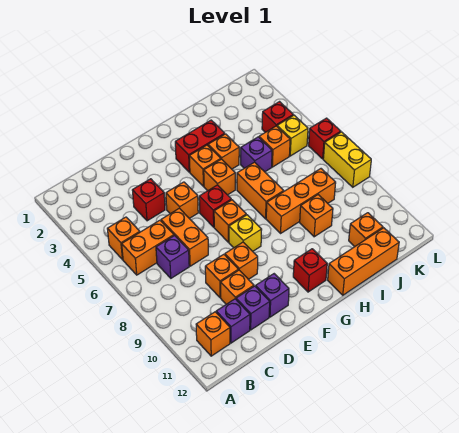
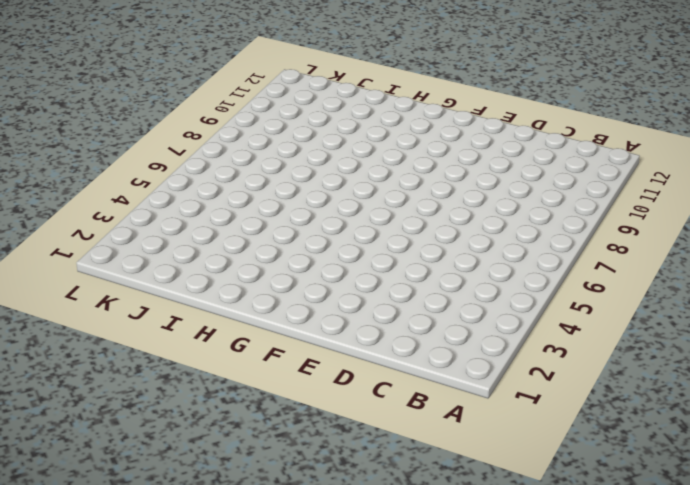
none -> orange 1x1 brick [107,217,140,260]
none -> orange 1x2 brick [122,220,174,275]
none -> orange 1x1 brick [196,312,230,356]
none -> purple 1x1 brick [156,236,189,278]

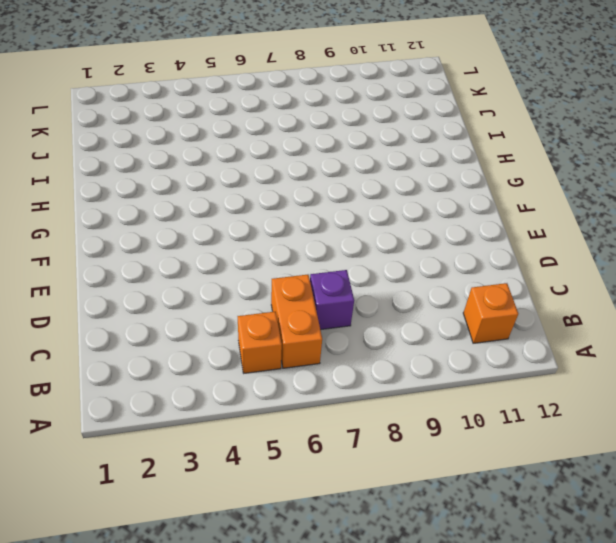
none -> purple 1x1 brick [216,299,250,343]
none -> red 1x1 brick [132,179,165,221]
none -> orange 1x2 brick [161,208,208,266]
none -> orange 1x1 brick [205,254,238,298]

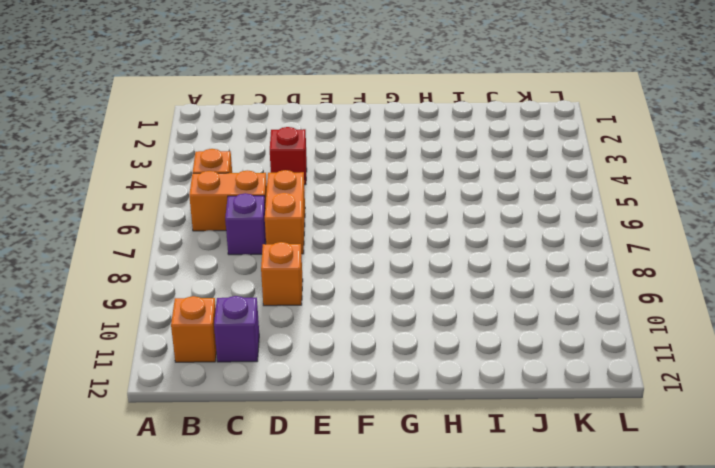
none -> orange 1x1 brick [221,270,254,304]
none -> purple 1x1 brick [236,286,270,330]
none -> orange 1x1 brick [166,182,198,219]
none -> orange 1x1 brick [225,242,258,279]

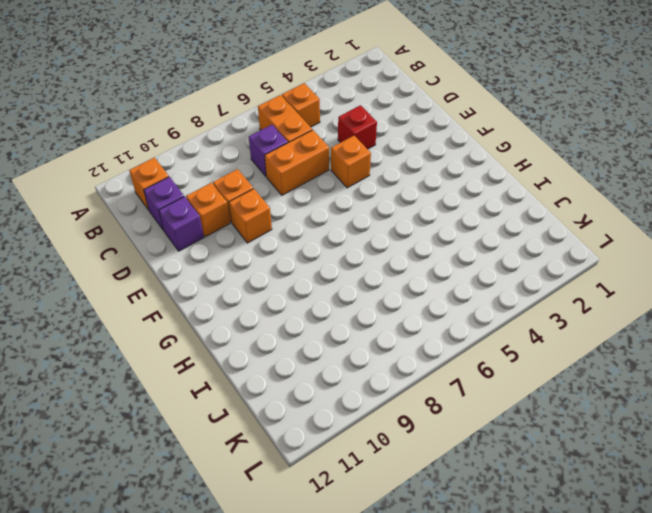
none -> purple 1x1 brick [256,274,289,317]
none -> red 1x1 brick [199,185,231,227]
none -> orange 1x1 brick [214,200,246,242]
none -> yellow 1x1 brick [229,215,262,251]

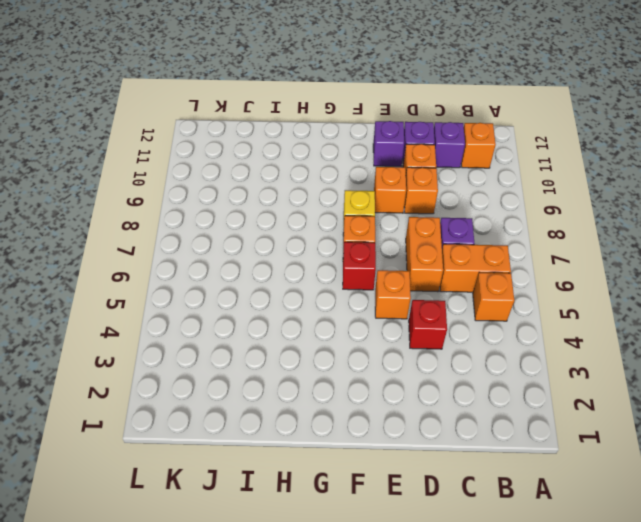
none -> red 1x2 brick [175,120,225,172]
none -> orange 1x1 brick [189,145,221,186]
none -> orange 1x1 brick [204,159,235,195]
none -> red 1x1 brick [293,249,327,292]

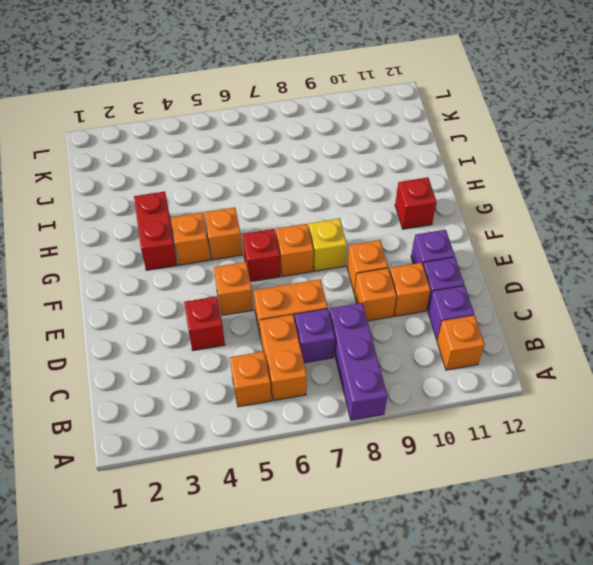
purple 1x3 brick [329,303,387,420] -> none
none -> orange 1x1 brick [208,134,239,169]
none -> orange 1x2 brick [237,162,284,219]
none -> orange 1x3 brick [266,169,336,233]
none -> orange 1x3 brick [328,228,399,295]

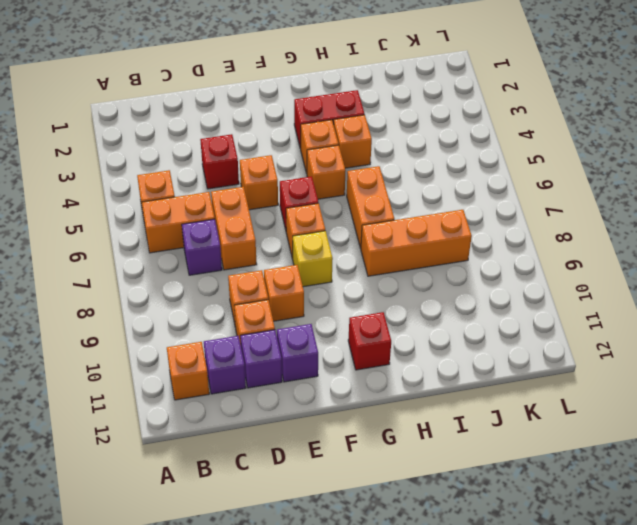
none -> orange 1x3 brick [328,228,399,295]
none -> purple 1x1 brick [241,137,272,172]
none -> orange 1x1 brick [300,195,333,237]
none -> orange 1x1 brick [259,126,290,167]

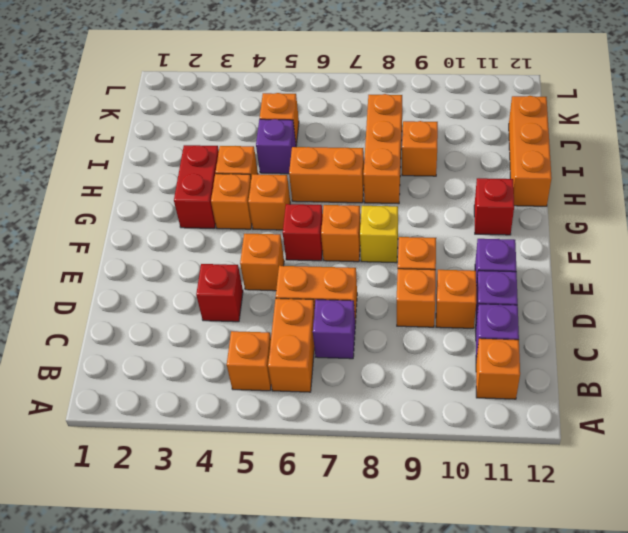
none -> orange 1x1 brick [349,213,383,247]
none -> red 1x1 brick [262,102,293,132]
none -> yellow 1x1 brick [277,115,308,156]
none -> red 1x1 brick [309,118,341,159]

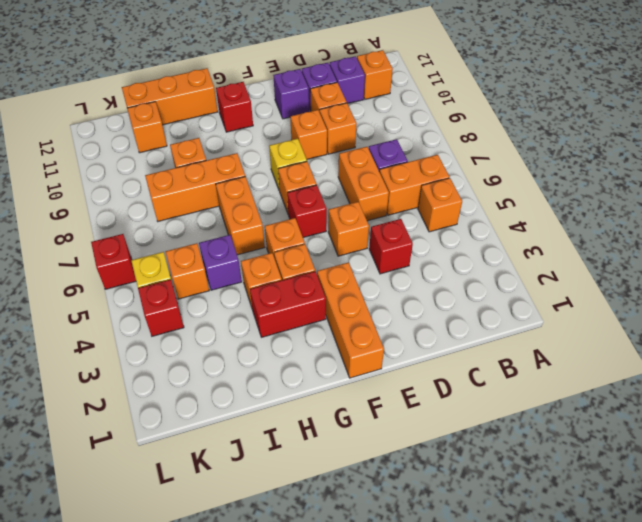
orange 1x3 brick [317,262,384,378] -> none
none -> yellow 1x2 brick [323,132,371,187]

